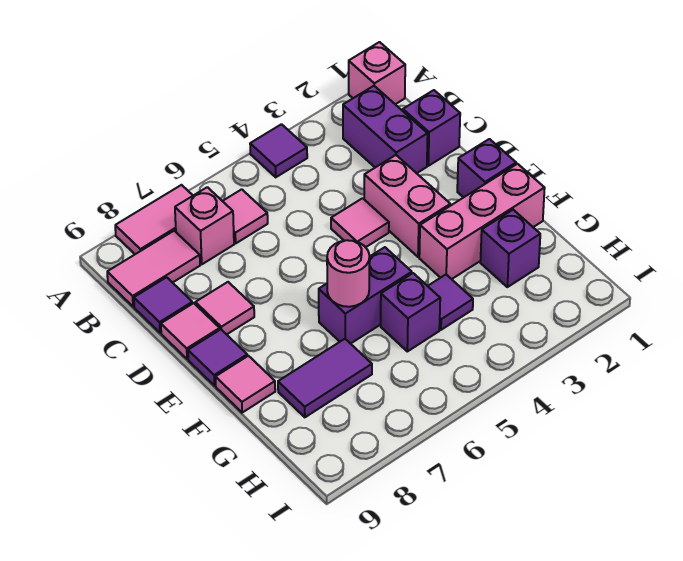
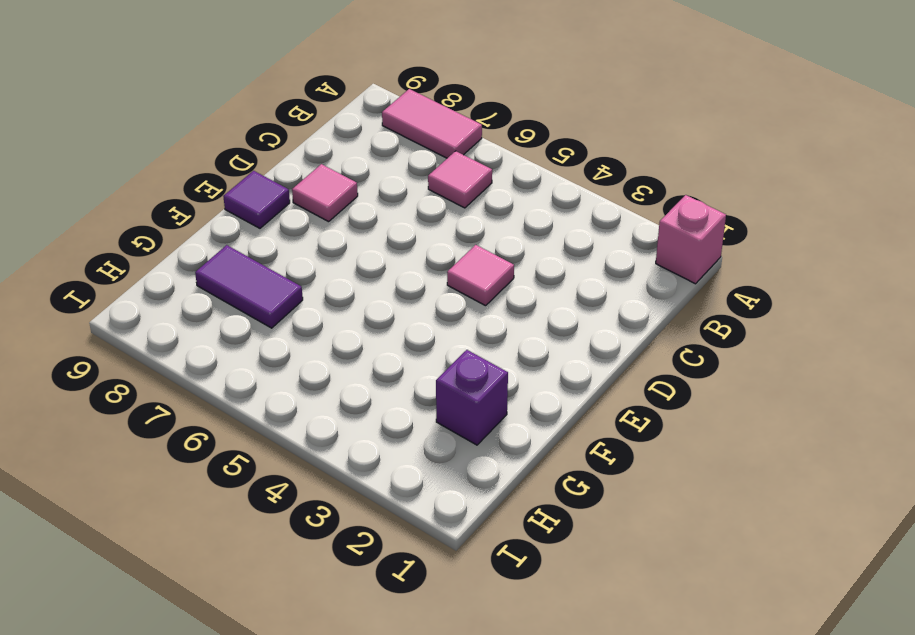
none -> purple 1x1 tile [250,124,307,177]
none -> purple 1x2 brick [343,86,428,173]
none -> pink 1x1 brick [175,187,234,264]

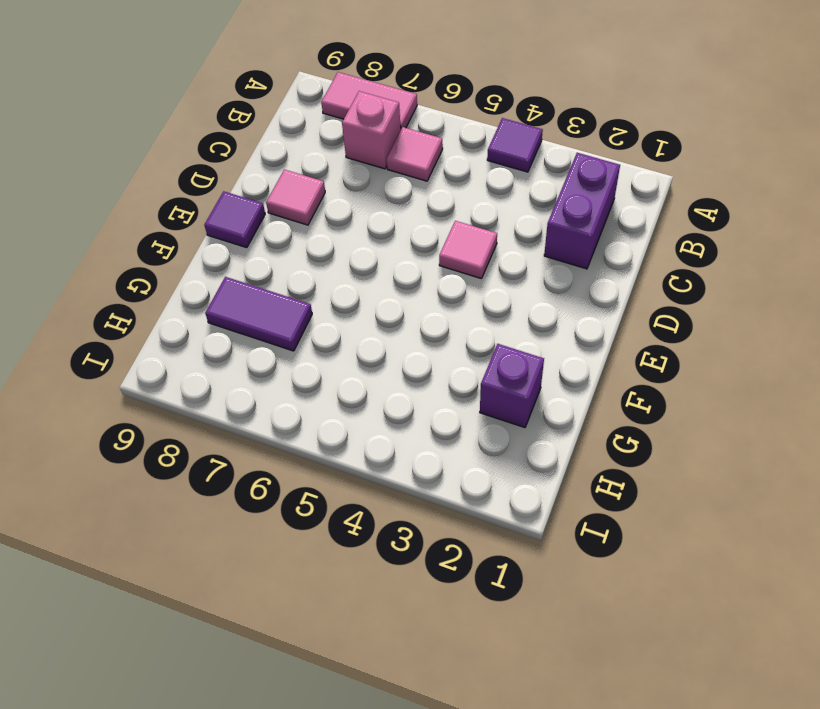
none -> pink 1x1 brick [349,42,405,104]
none -> pink 1x2 tile [107,231,200,307]
none -> purple 1x1 brick [403,90,460,166]

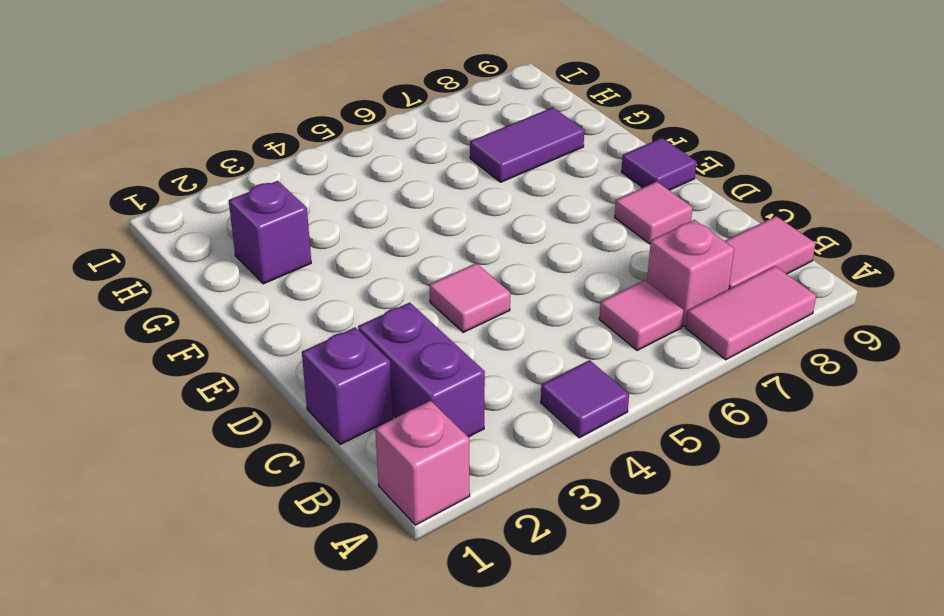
none -> purple 1x1 tile [134,277,193,333]
none -> pink 1x2 brick [364,155,450,257]
none -> pink 1x1 tile [161,303,220,359]

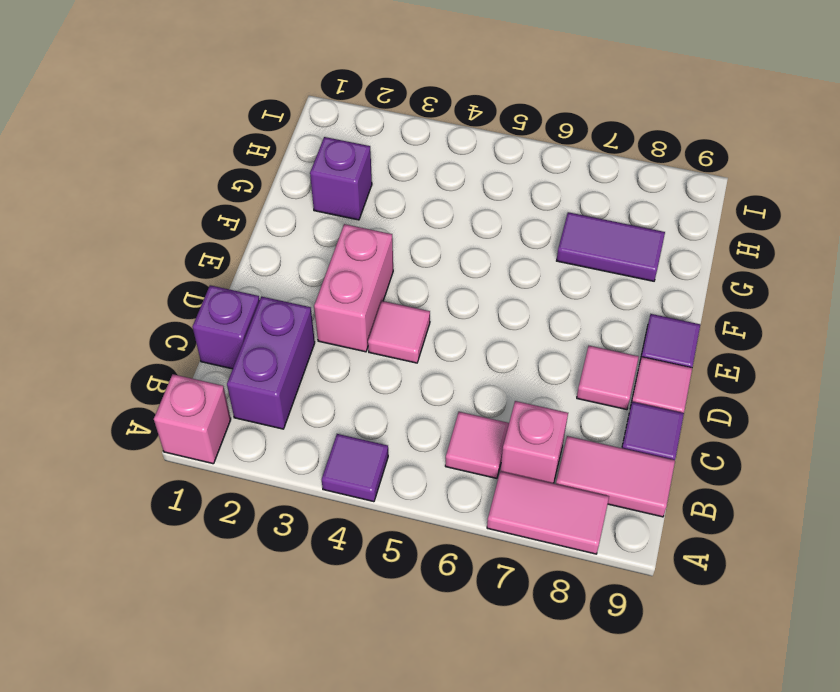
none -> purple 1x1 brick [457,139,516,198]
none -> pink 1x3 brick [419,164,545,279]
none -> purple 1x2 brick [319,247,412,344]

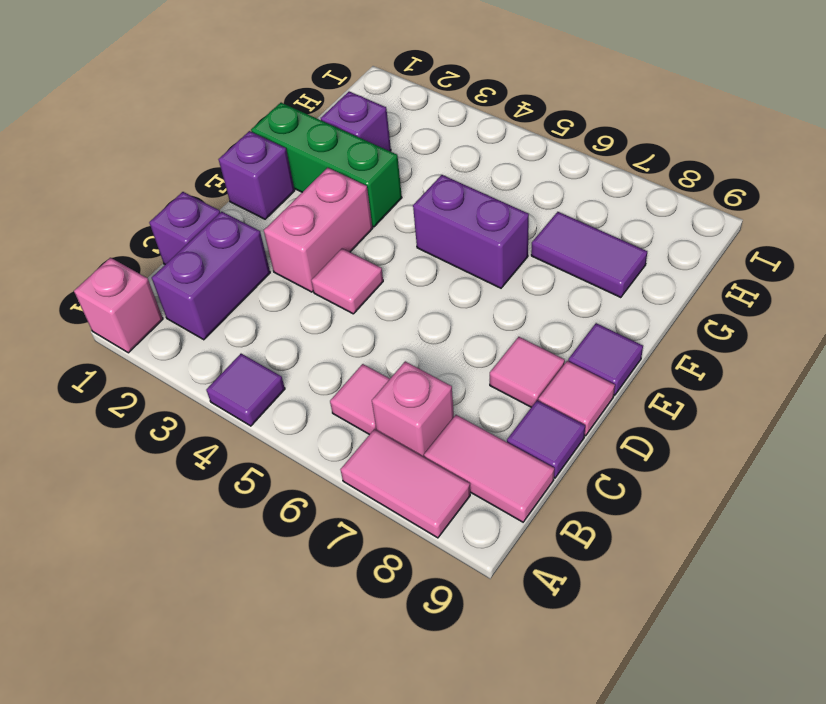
green 1x3 brick [251,103,402,227] -> pink 1x3 brick [419,164,545,279]
none -> pink 1x1 tile [216,356,275,413]
none -> purple 1x1 tile [428,275,473,330]
none -> purple 1x1 brick [381,273,440,351]

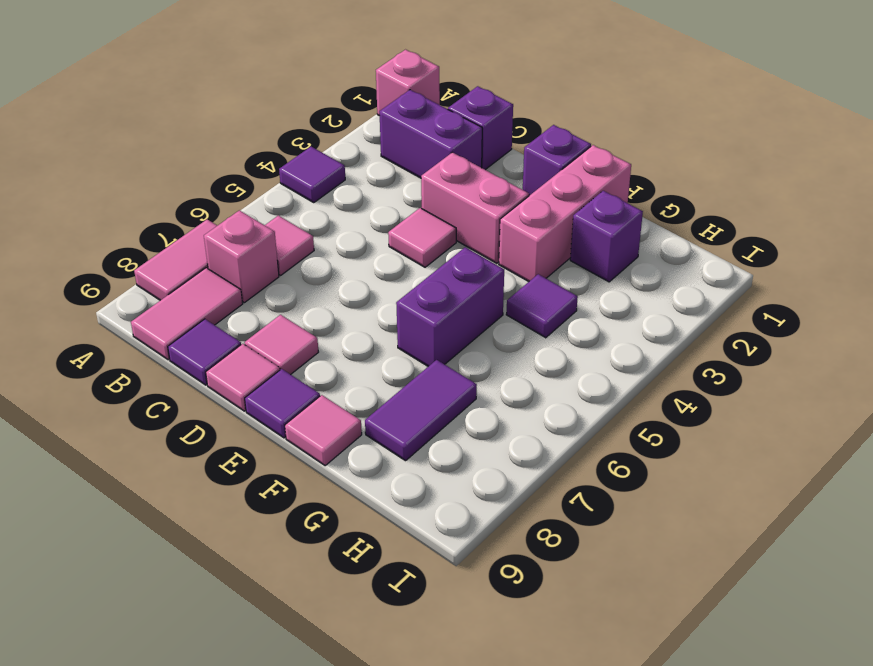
none -> purple 1x1 brick [381,273,440,351]
none -> pink 1x1 round brick [327,240,370,307]

